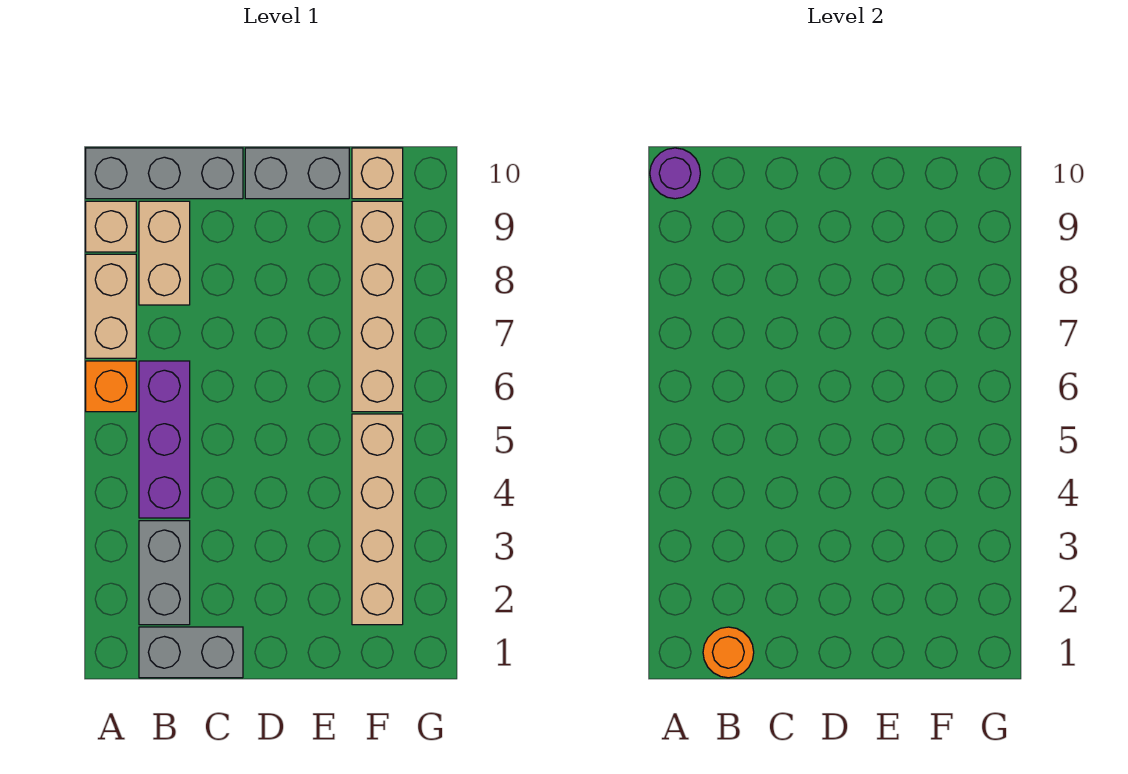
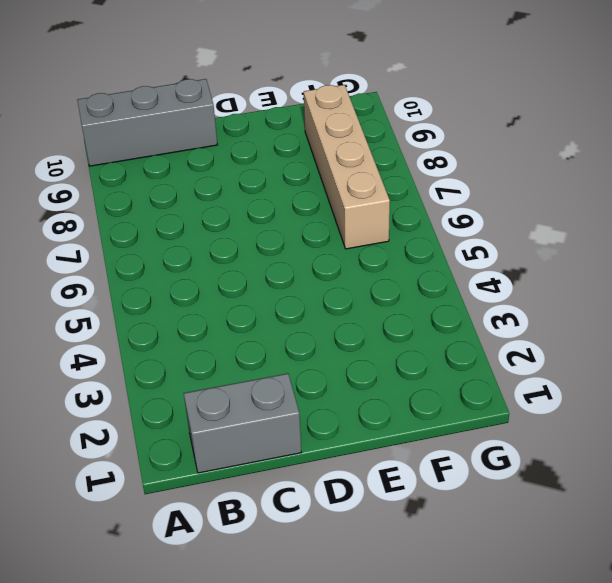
none -> orange 1x1 brick [86,361,136,412]
none -> tan 1x2 brick [86,254,136,358]
none -> tan 1x1 brick [86,201,136,252]

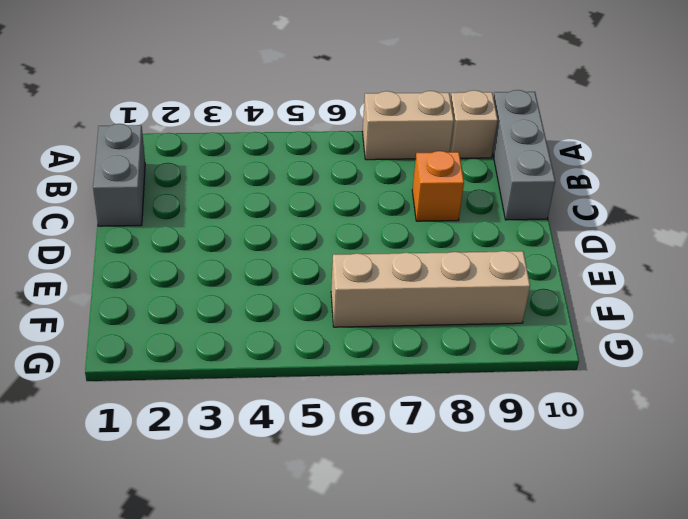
orange 1x1 brick [412,151,464,221] -> orange 1x1 brick moved to [86,361,136,412]
none -> grey 1x2 brick [139,521,190,625]
none -> purple 1x3 brick [139,361,190,518]
none -> tan 1x2 brick [139,201,190,305]

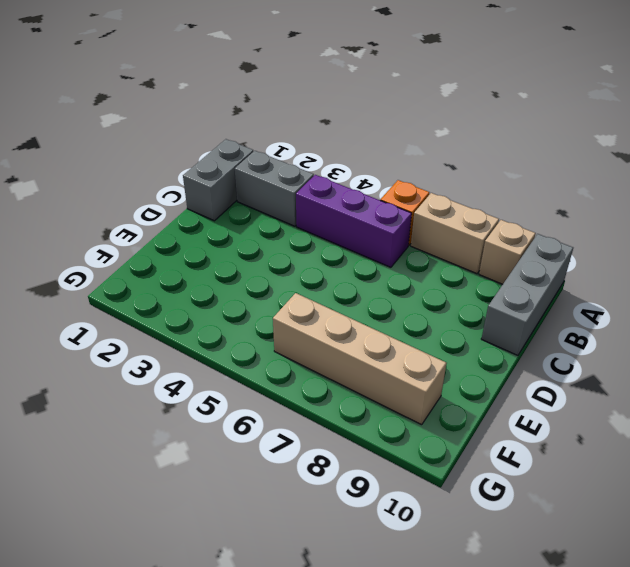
none -> tan 1x2 brick [139,201,190,305]
none -> grey 1x2 brick [245,148,349,199]
none -> tan 1x4 brick [352,414,403,625]

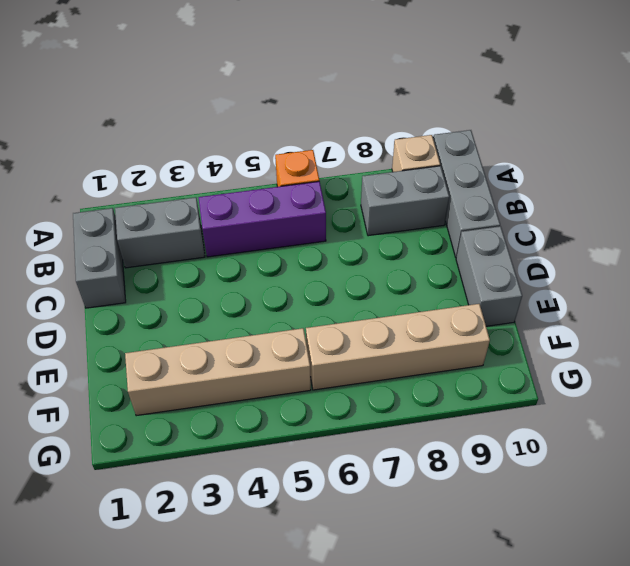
grey 1x2 brick [361,166,449,236] -> tan 1x2 brick [139,201,190,305]
none -> tan 1x2 brick [86,254,136,358]
none -> tan 1x1 brick [352,148,403,199]
none -> purple 1x1 round brick [650,148,700,199]

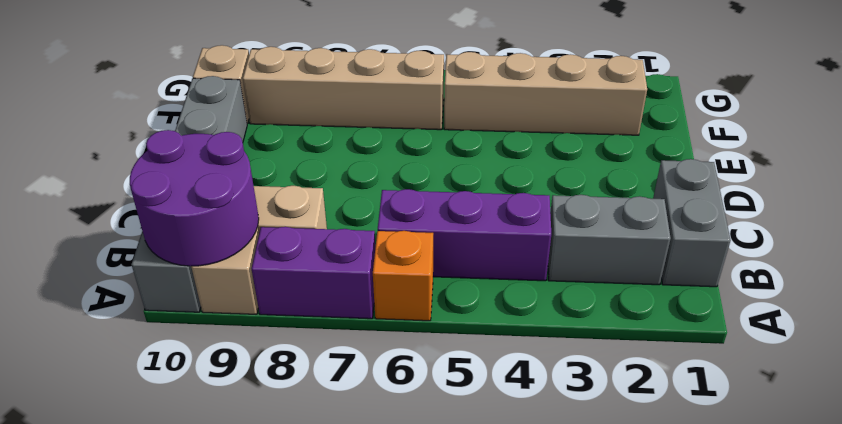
purple 1x2 brick [252,227,375,319] -> tan 1x2 brick [86,254,136,358]
purple 2x2 round brick [130,130,259,266] -> purple 1x1 round brick [650,148,700,199]
none -> orange 1x1 round brick [703,627,754,678]

